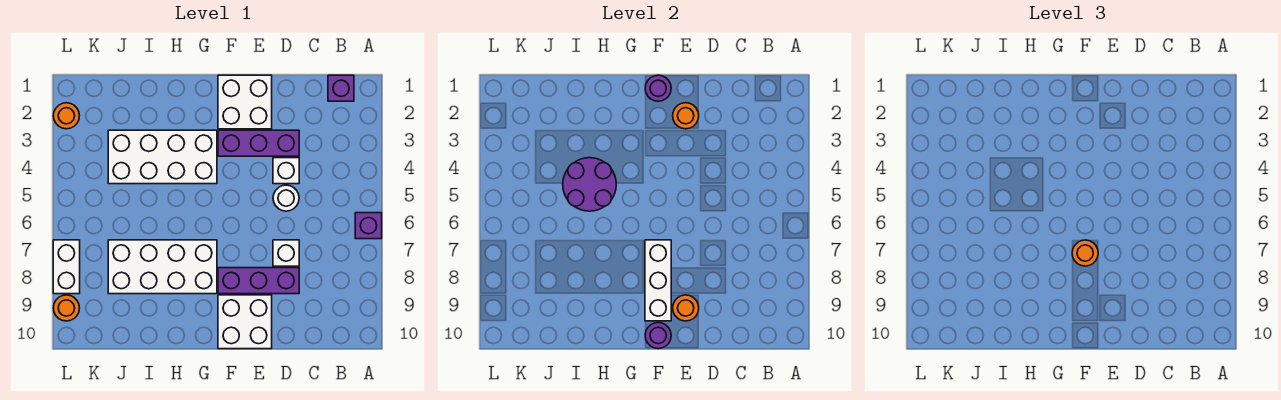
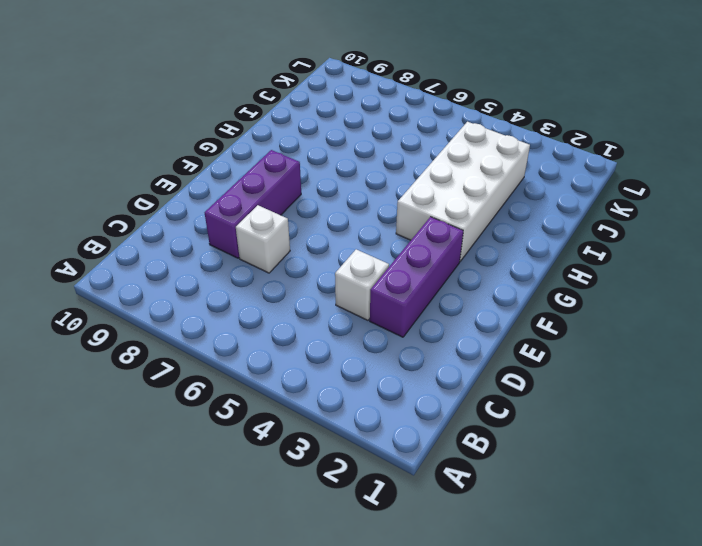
none -> purple 1x1 brick [355,213,382,239]
none -> purple 1x1 brick [328,75,354,101]
none -> white 1x1 round brick [273,185,299,211]

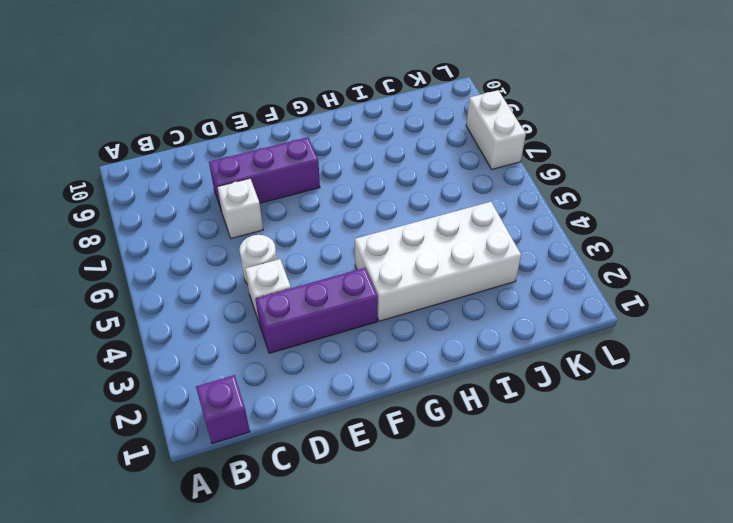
none -> purple 1x1 brick [355,213,382,239]
none -> white 2x2 brick [218,75,272,129]
none -> white 2x2 brick [218,295,272,349]

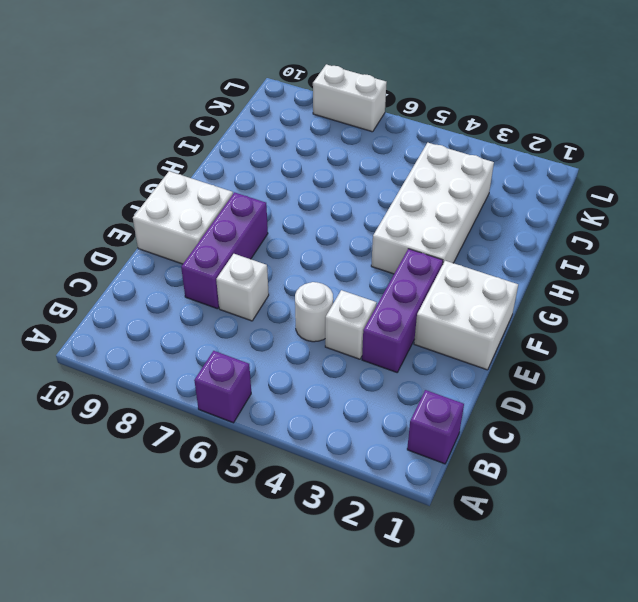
none -> white 2x4 brick [108,240,217,294]
none -> orange 1x1 round brick [53,103,79,129]
none -> orange 1x1 round brick [53,295,79,321]

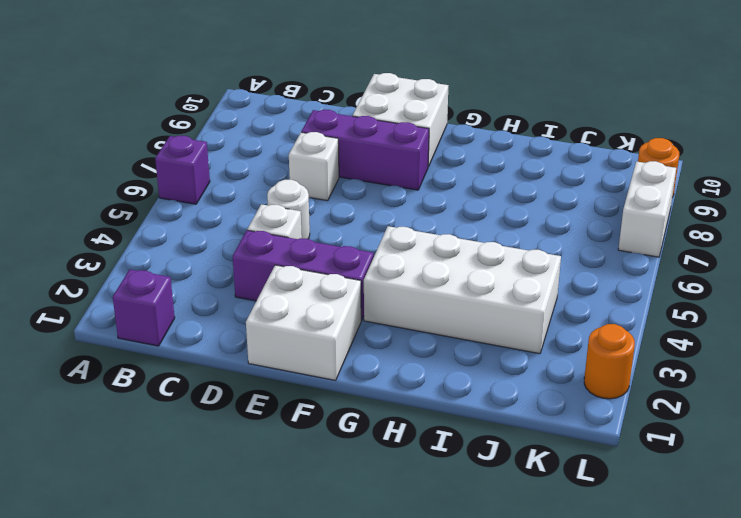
none -> white 2x4 brick [108,240,217,294]
none -> orange 1x1 round brick [673,103,699,129]
none -> orange 1x1 round brick [673,295,699,321]

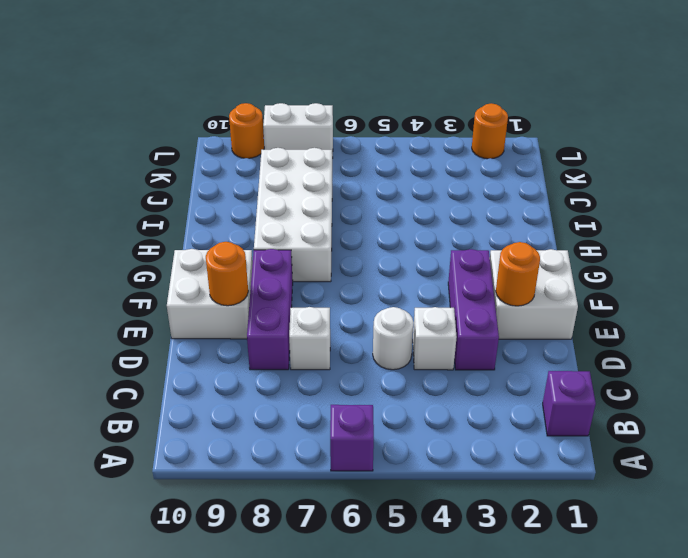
none -> white 2x4 brick [108,130,217,184]
none -> purple 1x1 round brick [645,75,671,101]
none -> white 1x3 brick [645,240,671,321]

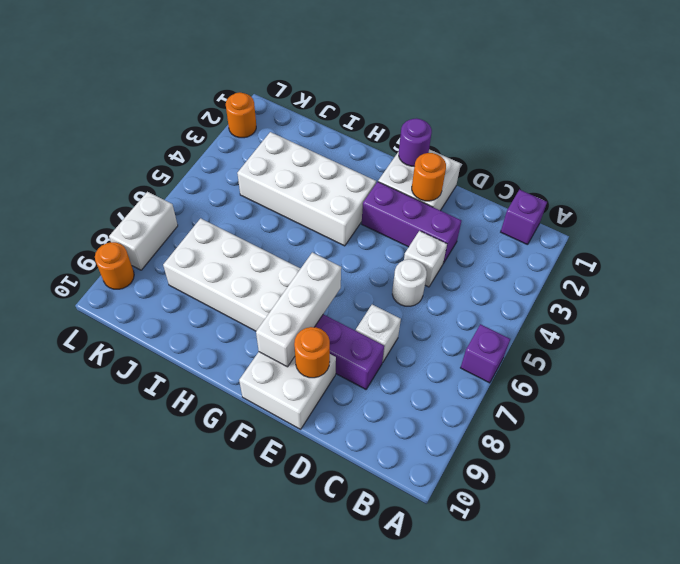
none -> purple 1x1 round brick [645,322,671,349]
none -> purple 2x2 round brick [563,158,616,211]
none -> orange 1x1 round brick [1072,240,1098,266]

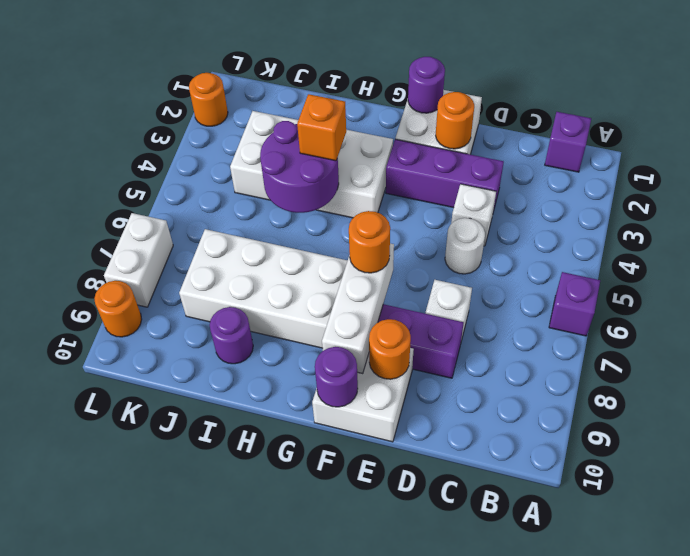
orange 1x1 brick [297,94,346,161] -> none
purple 1x1 round brick [210,307,253,364] -> none

